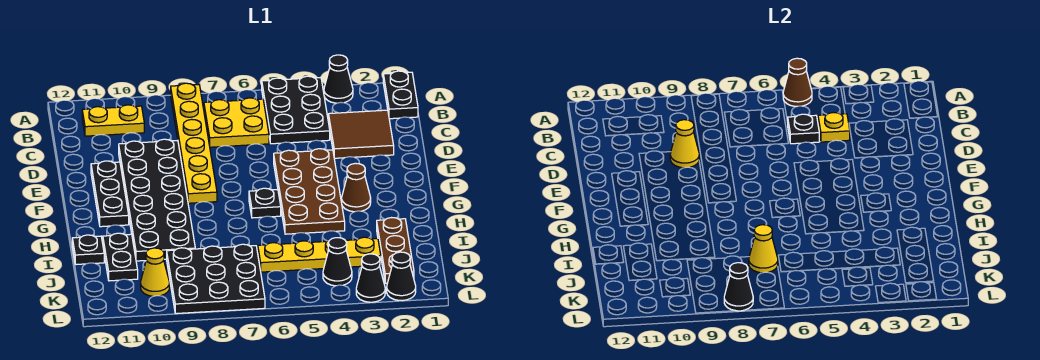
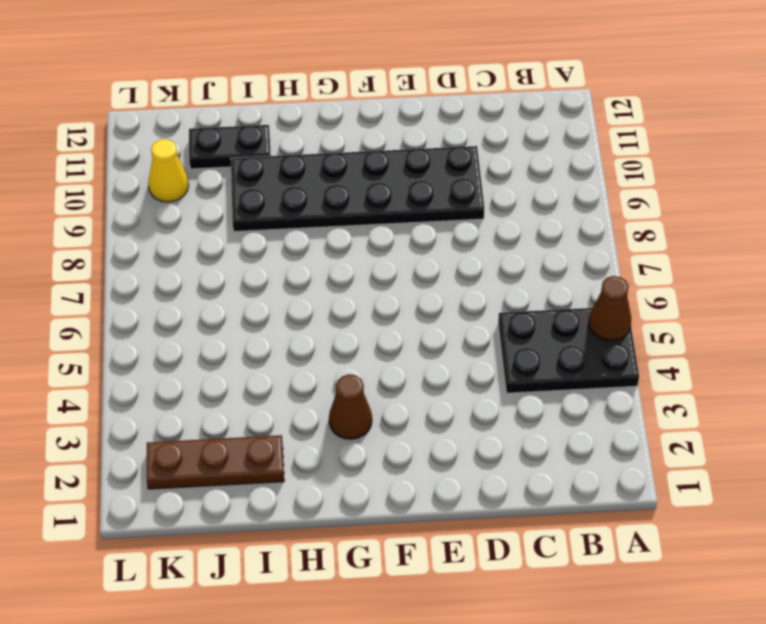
none -> black 1x2 plate [383,71,418,119]
none -> black 1x1 cone [324,55,353,103]
none -> yellow 1x6 plate [171,83,217,203]

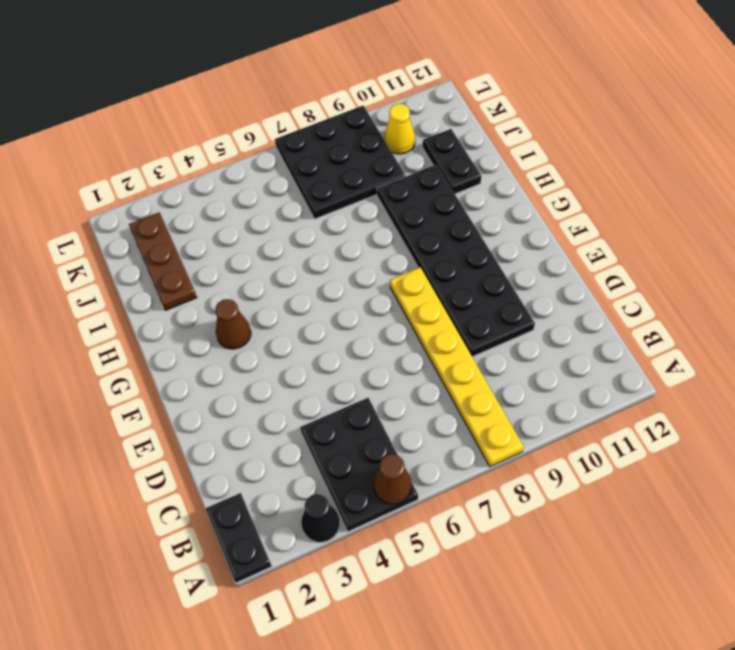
none -> yellow 2x2 plate [204,98,269,147]
none -> yellow 1x2 plate [82,105,144,136]
none -> brown 2x2 tile [328,110,394,158]

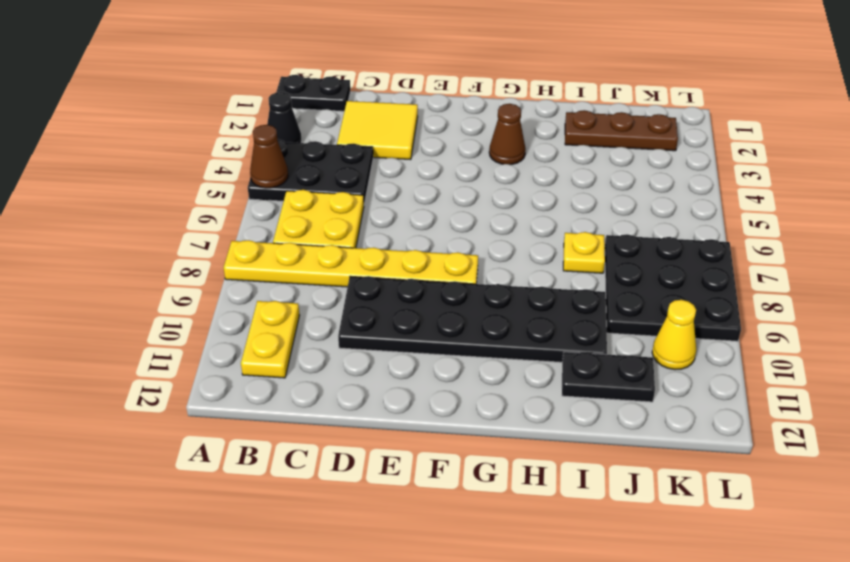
yellow 2x2 tile [337,101,418,160] -> brown 2x2 tile [328,110,394,158]
yellow 1x1 plate [563,232,605,273] -> yellow 1x1 plate moved to [818,113,850,142]
none -> brown 2x4 plate [274,149,345,234]
none -> black 1x3 plate [91,161,129,227]
none -> black 1x1 plate [249,188,281,218]

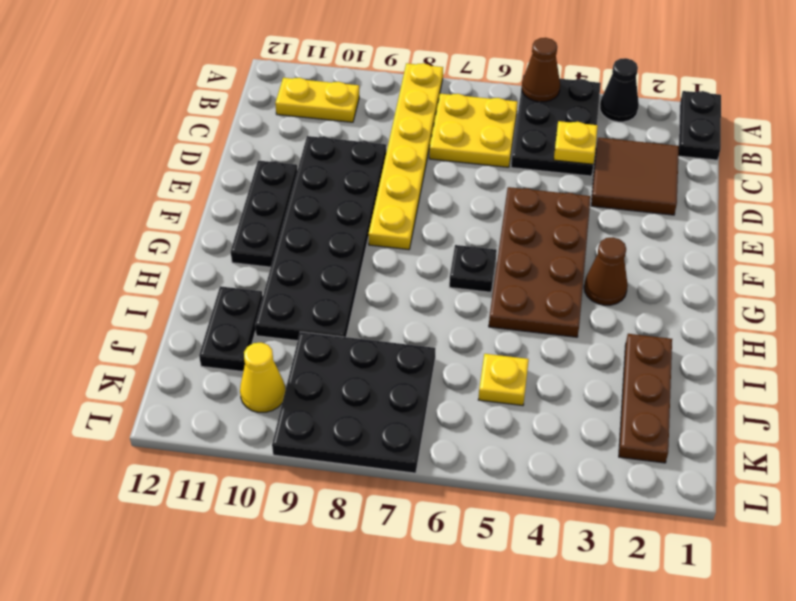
yellow 1x1 plate [478,354,529,406] -> yellow 1x4 plate [258,237,381,272]
none -> black 1x1 plate [72,235,104,265]
none -> black 1x1 cone [323,238,352,286]
none -> black 1x1 cone [387,252,416,301]

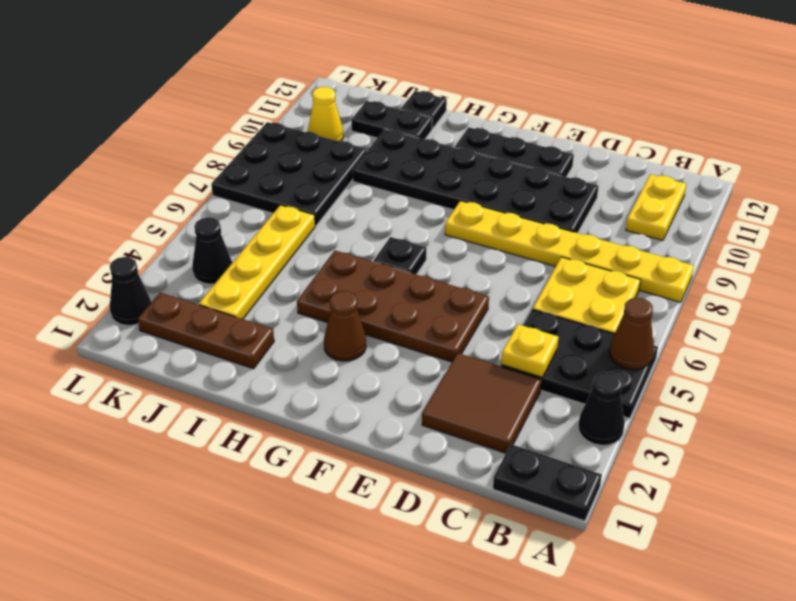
none -> black 1x1 cone [356,254,385,302]
none -> black 1x1 plate [788,114,819,144]
none -> yellow 1x1 cone [670,120,699,168]

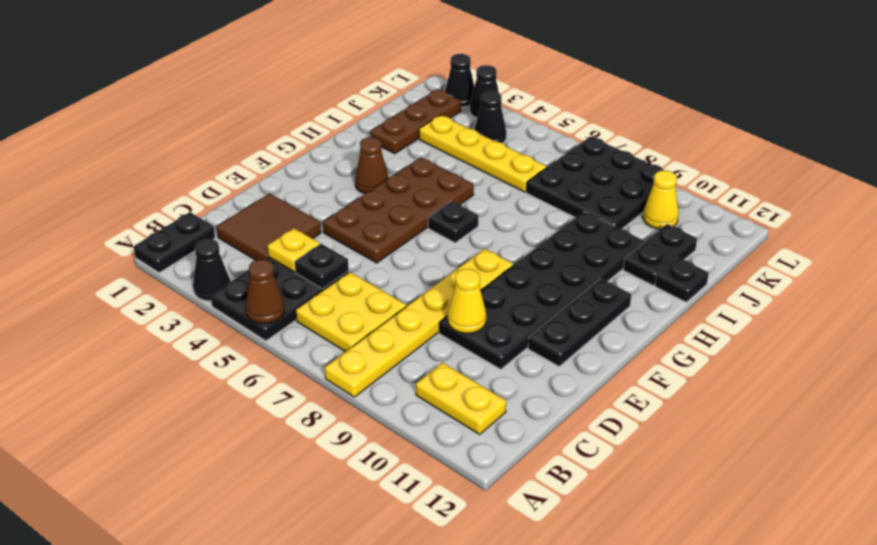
none -> yellow 1x1 cone [749,225,778,273]
none -> black 1x1 cone [724,263,753,311]

